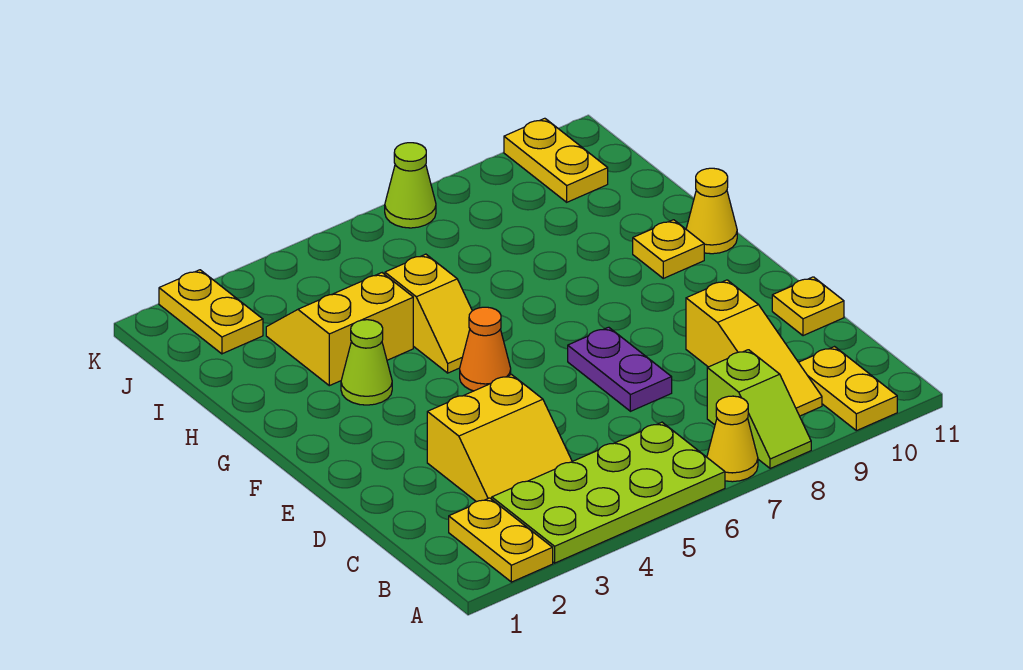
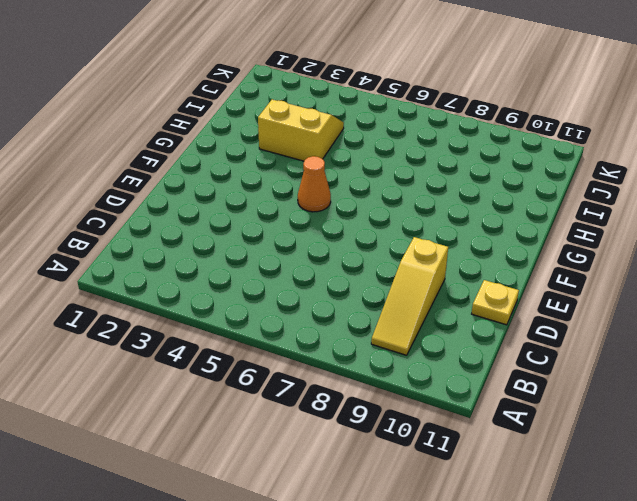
none -> yellow 1x2 plate [449,498,553,582]
none -> lime 2x4 plate [492,422,725,563]
none -> yellow 1x1 cone [707,396,758,482]

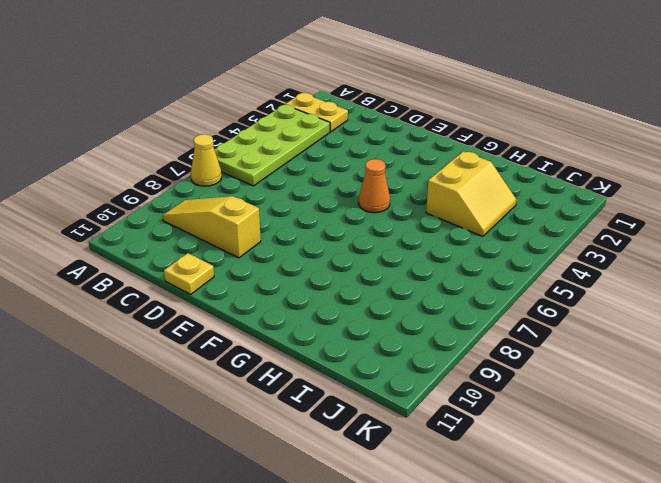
none -> lime 1x2 slope [707,350,811,469]
none -> yellow 1x2 plate [798,347,897,431]
none -> yellow 2x2 slope [427,375,572,502]

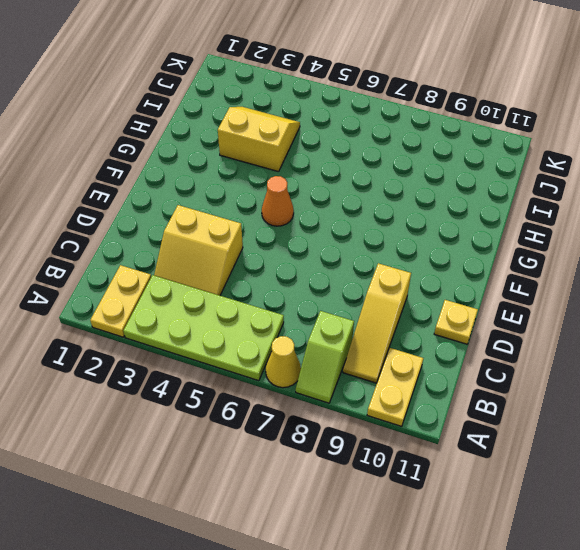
none -> purple 1x2 plate [568,327,672,411]
none -> lime 1x1 cone [341,320,392,405]
none -> yellow 1x2 slope [385,254,472,373]

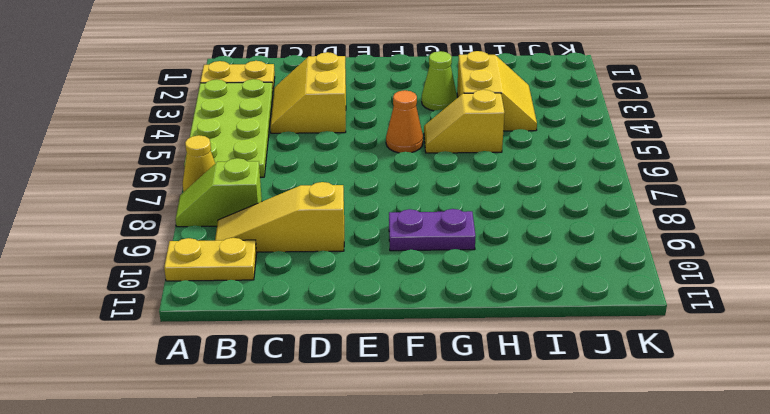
purple 1x2 plate [389,209,476,251] -> purple 1x2 plate moved to [568,327,672,411]
none -> yellow 1x1 plate [772,277,844,336]
none -> yellow 1x1 plate [633,220,704,278]
none -> yellow 1x1 cone [686,168,737,254]

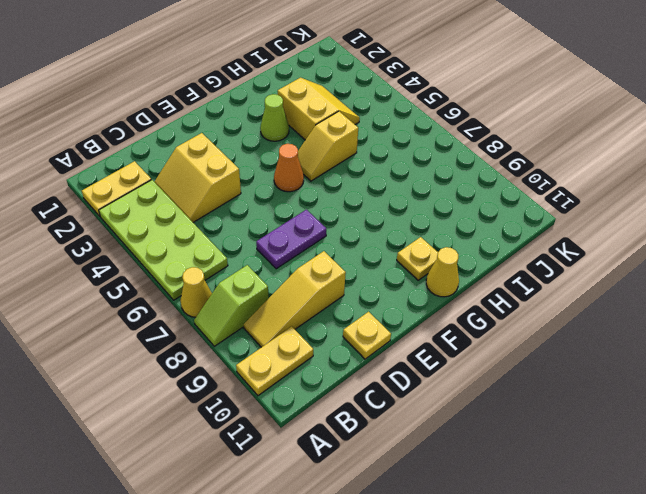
none -> yellow 1x2 plate [159,270,263,354]
none -> yellow 1x2 plate [504,118,608,202]
none -> lime 1x1 cone [385,143,436,228]

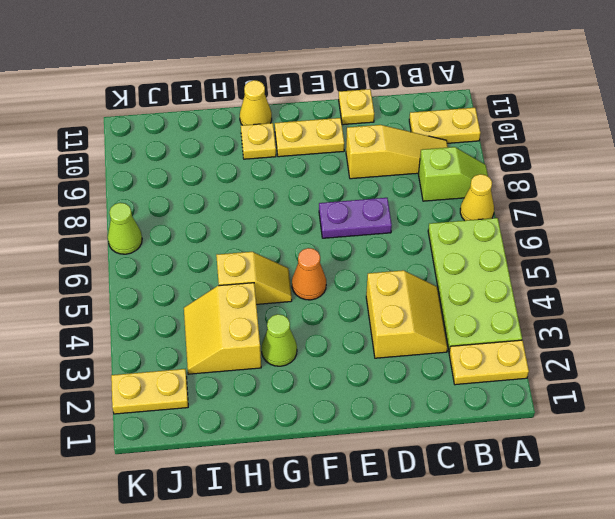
yellow 1x2 plate [275,118,344,157] -> yellow 1x2 plate moved to [504,118,608,202]

